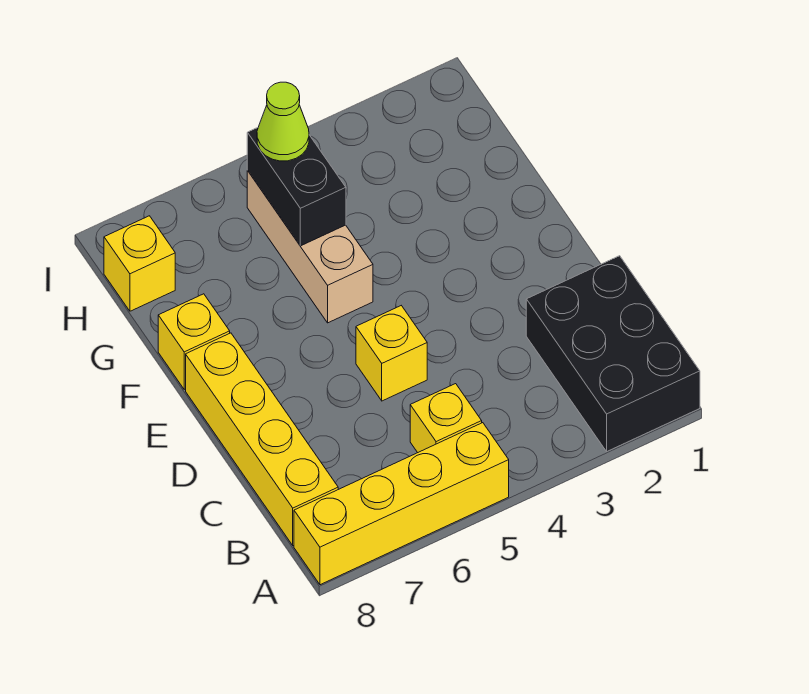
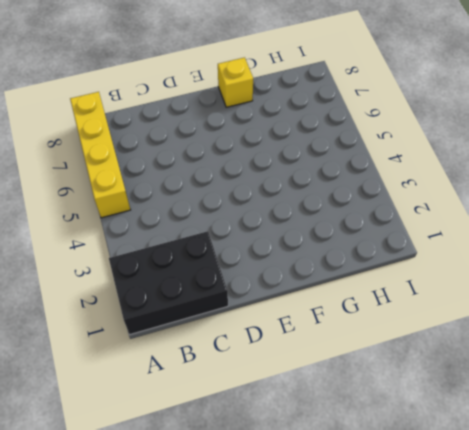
none -> yellow 1x1 brick [410,384,482,453]
none -> yellow 1x4 brick [186,333,338,546]

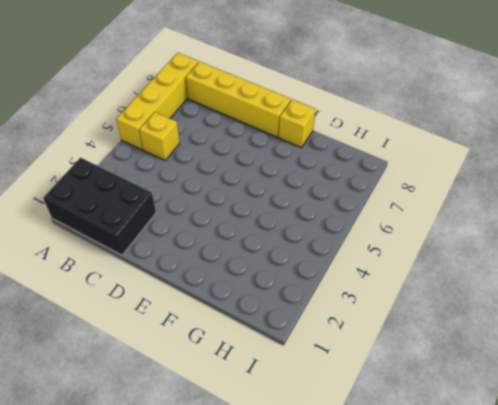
none -> yellow 1x1 brick [356,306,427,401]
none -> tan 1x3 brick [247,171,373,323]

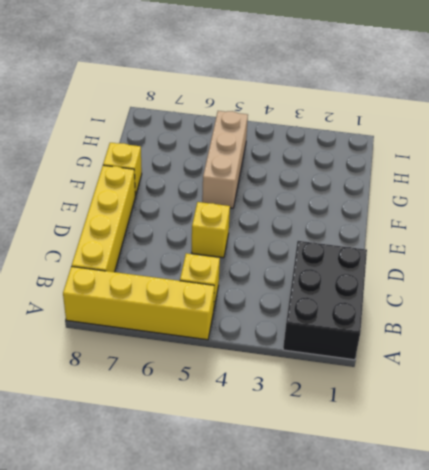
none -> yellow 1x1 brick [104,216,175,311]
none -> black 1x2 brick [247,128,346,246]

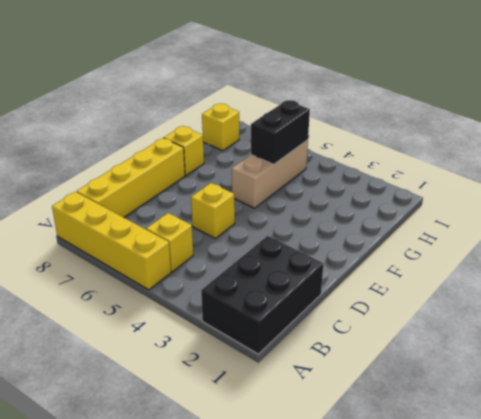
none -> lime 1x1 cone [257,82,309,161]

